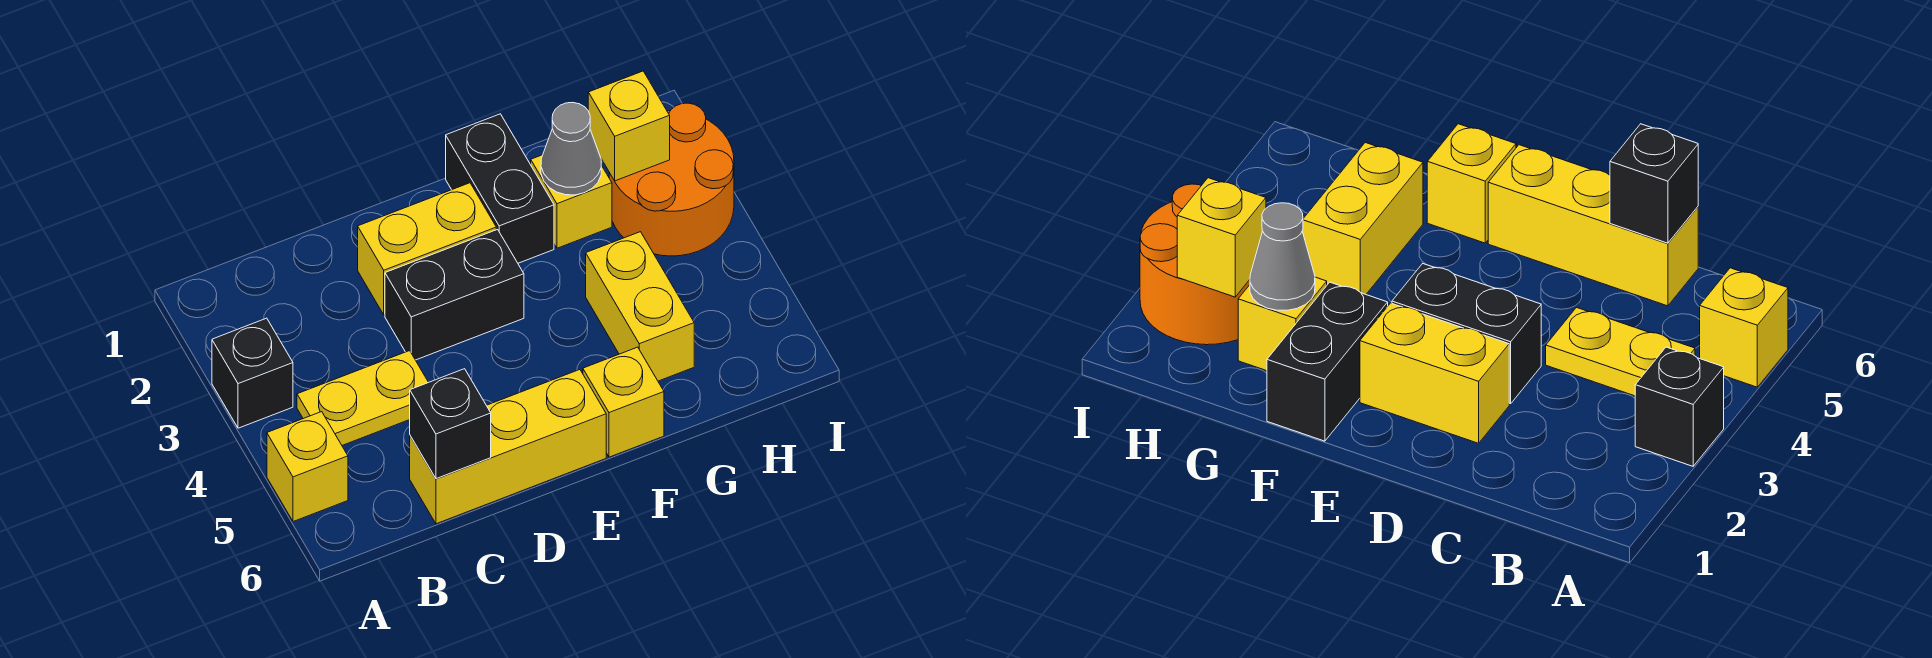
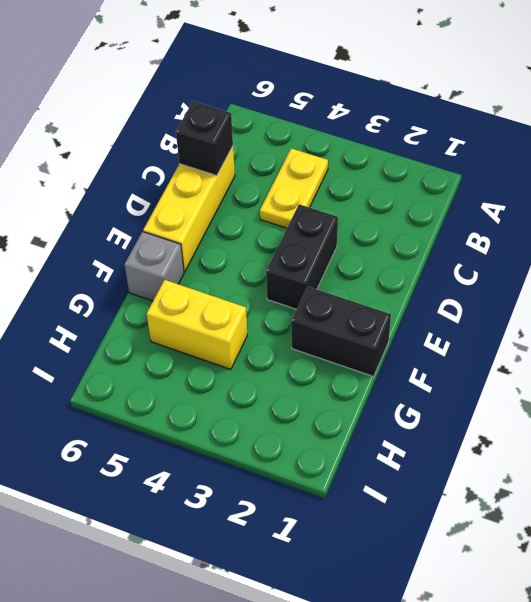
grey 1x1 brick [124,232,184,301] -> yellow 1x1 brick [583,347,664,457]
none -> black 1x1 brick [212,318,293,428]
none -> yellow 1x1 brick [267,412,348,522]
none -> yellow 1x2 brick [358,183,496,315]

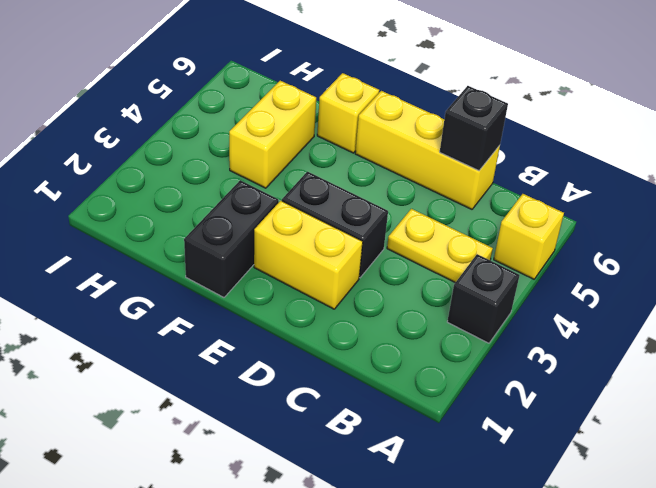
none -> yellow 1x1 brick [531,155,612,248]
none -> orange 2x2 round brick [609,103,734,256]
none -> grey 1x1 cone [541,102,601,195]

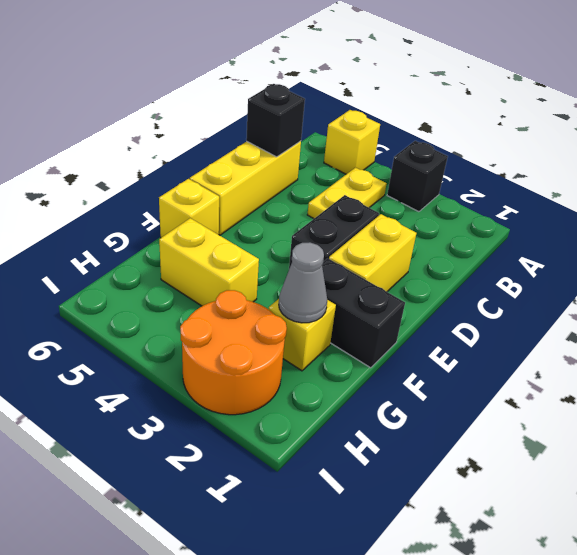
none -> yellow 1x1 brick [588,71,670,181]

